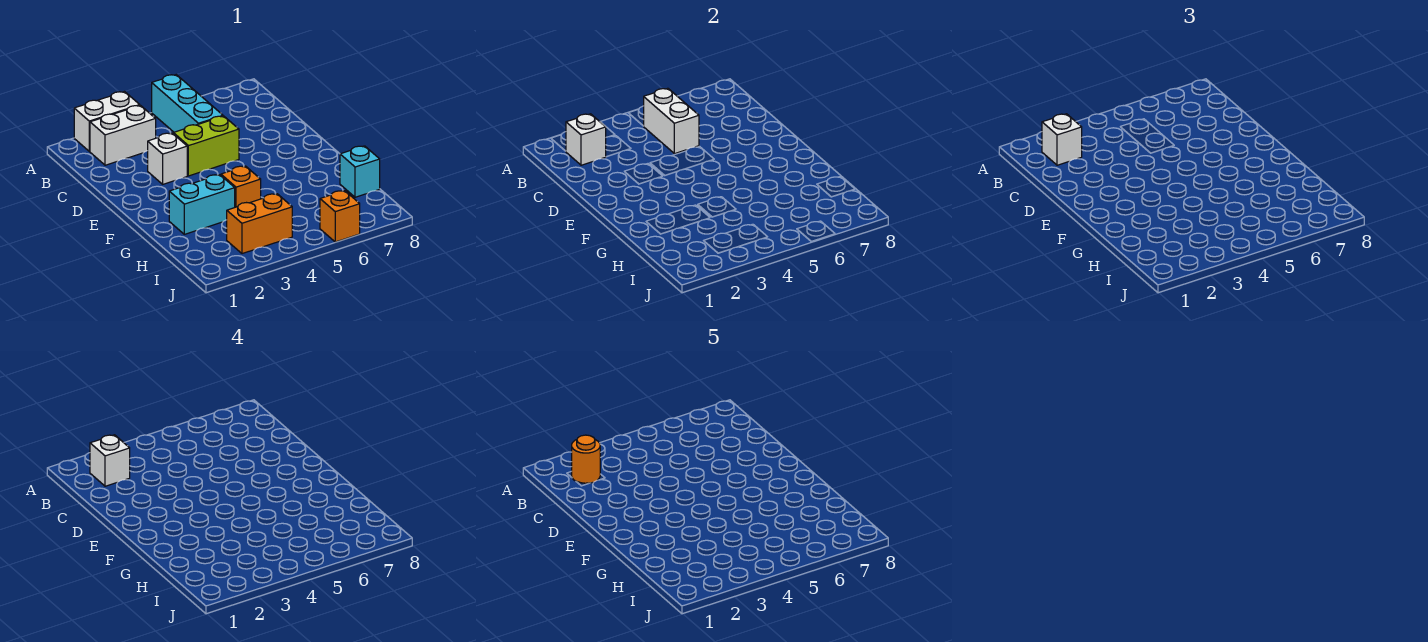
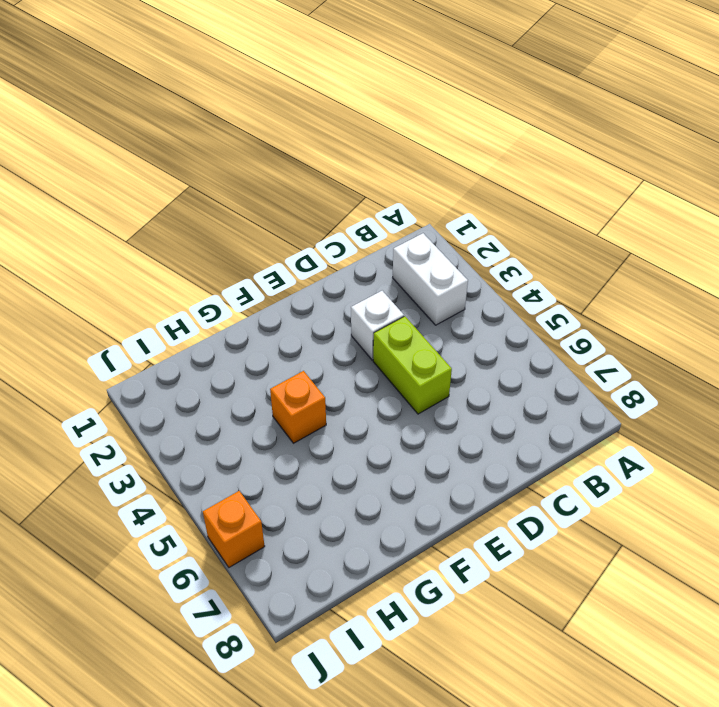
none -> white 1x2 brick [74,92,140,151]
none -> cyan 1x3 brick [152,75,223,132]
none -> cyan 1x2 brick [169,175,235,234]

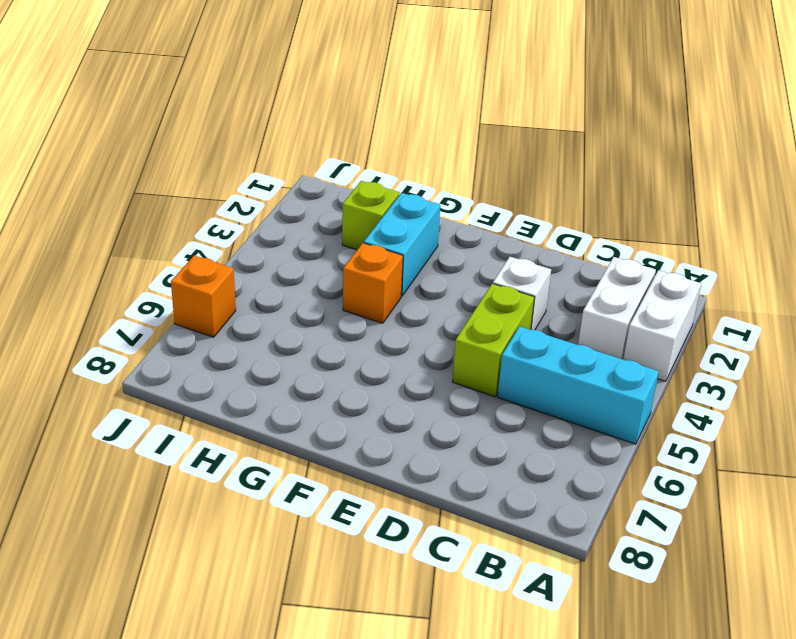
lime 1x1 brick [342,181,399,250] -> none
none -> cyan 1x1 brick [340,146,380,197]
none -> orange 1x2 brick [227,194,292,254]
none -> white 1x1 brick [566,114,606,165]

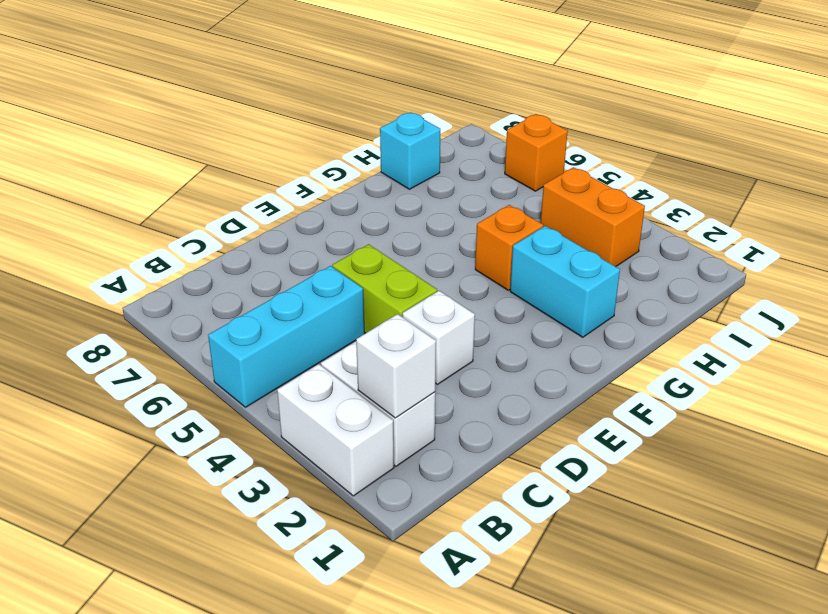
none -> white 1x2 brick [644,88,699,154]
none -> white 1x1 brick [1042,114,1082,165]
none -> white 1x1 brick [90,435,130,486]

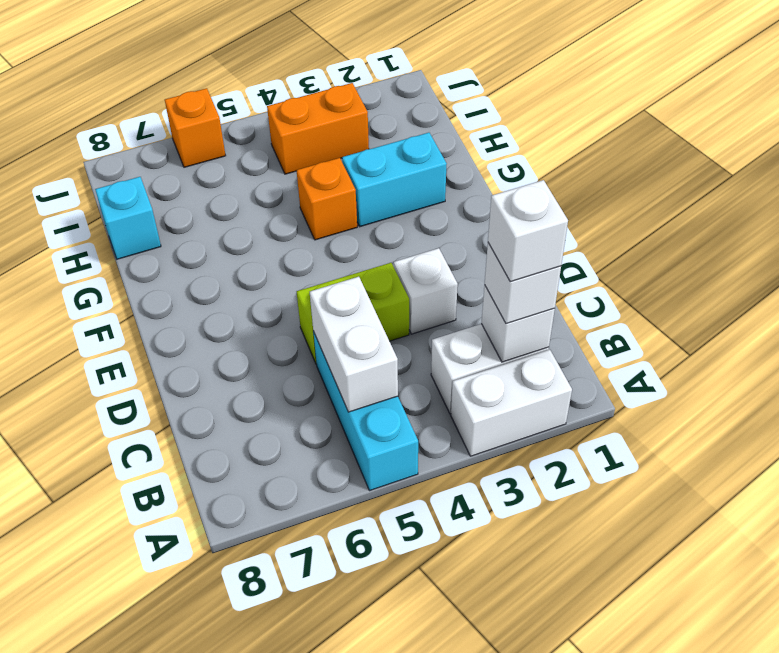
none -> orange 1x1 round brick [572,435,600,483]

